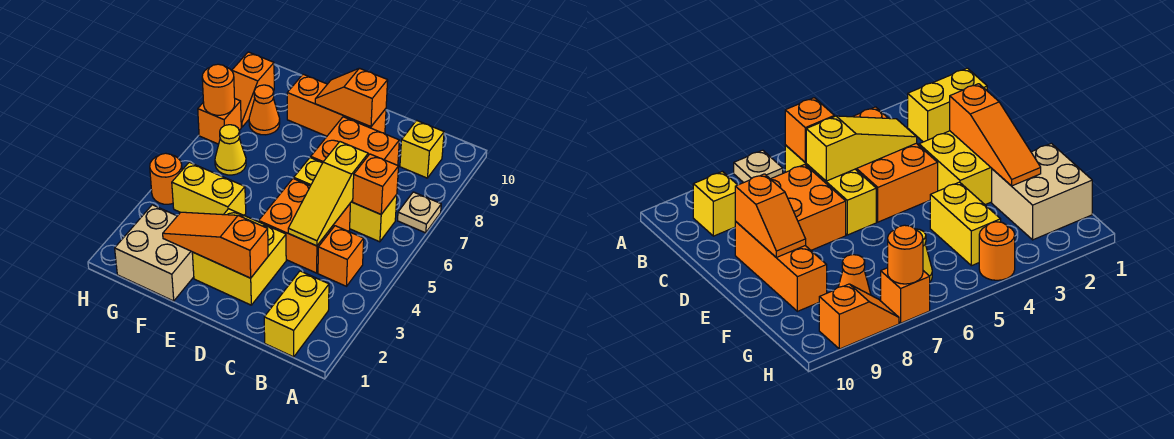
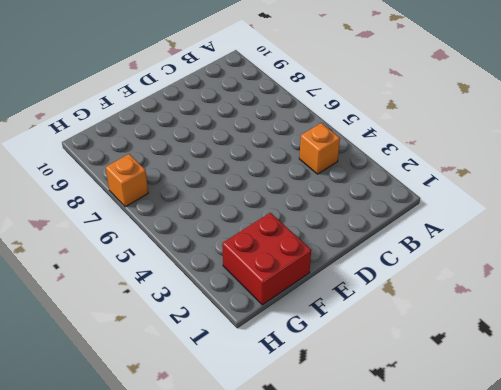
red 2x2 brick [222,213,311,305] -> tan 2x2 brick [115,205,194,301]
none -> tan 1x1 plate [398,192,441,233]
none -> yellow 1x2 brick [264,271,329,357]
none -> yellow 1x3 brick [294,157,397,242]

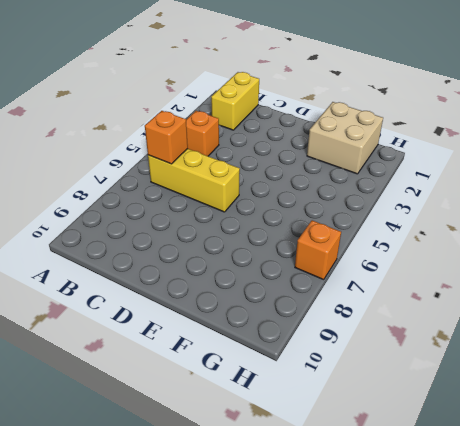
none -> tan 1x1 plate [398,192,441,233]
none -> yellow 1x1 brick [400,120,444,178]
none -> orange 2x2 brick [259,178,350,273]

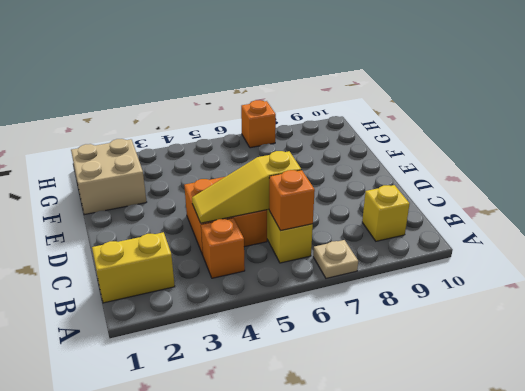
none -> orange 2x2 brick [311,117,399,165]
none -> yellow 2x2 brick [192,209,286,305]
none -> orange 1x3 brick [287,74,386,136]

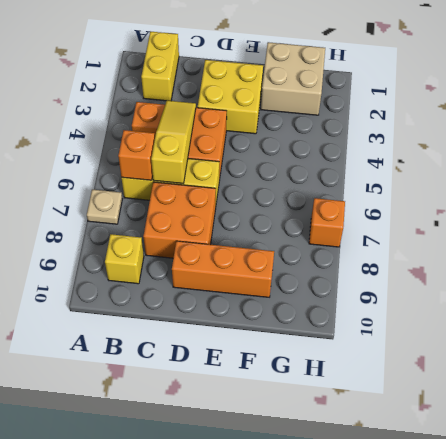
none -> yellow 1x2 brick [172,162,246,215]
none -> yellow 1x1 cone [215,125,246,175]
none -> orange 1x1 cone [249,85,280,135]

